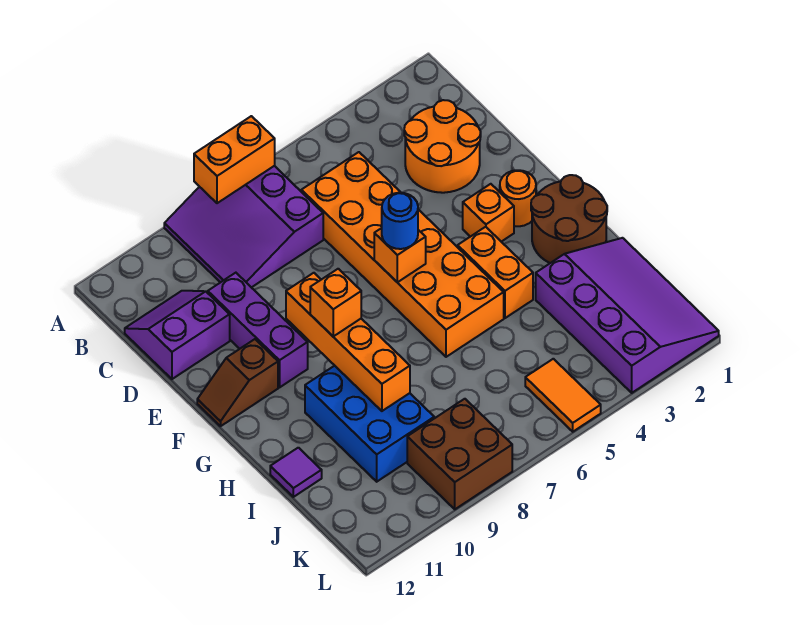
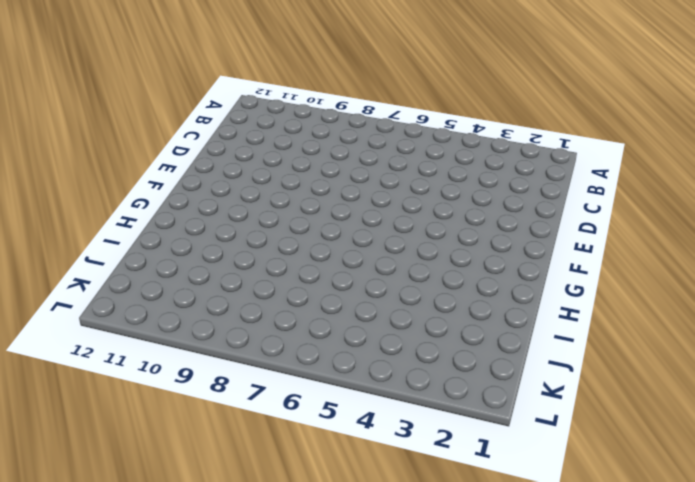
none -> purple 3x3 slope [164,166,323,288]
none -> orange 2x2 round brick [404,100,481,193]
none -> orange 2x6 brick [301,152,504,357]

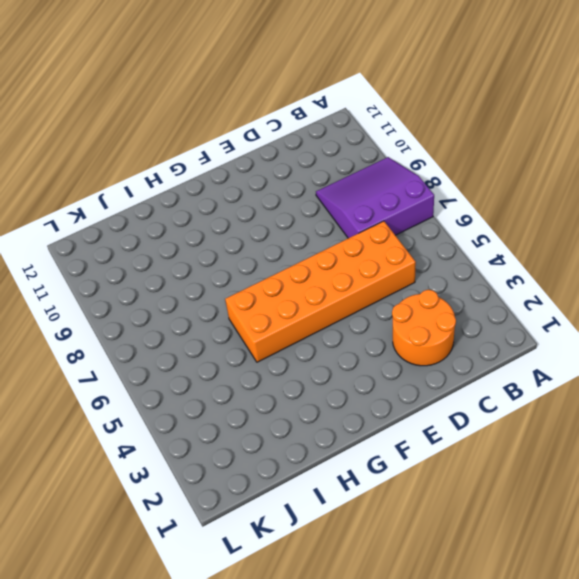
none -> purple 2x2 slope [125,291,230,379]
none -> purple 1x3 brick [208,273,308,387]
none -> orange 1x1 round brick [499,170,536,226]

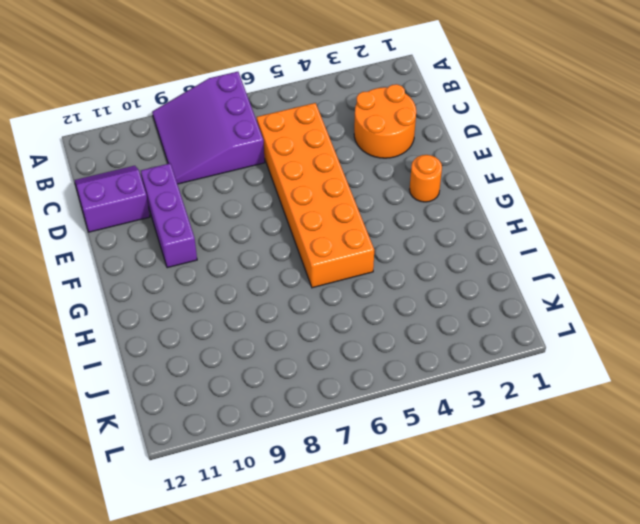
none -> orange 1x1 brick [463,184,514,242]
none -> brown 1x2 slope [197,339,278,426]
none -> brown 2x2 round brick [531,175,607,263]

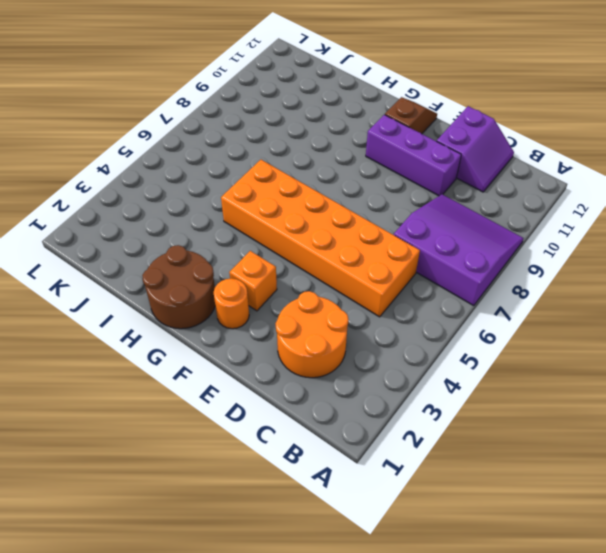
none -> orange 1x2 brick [458,227,533,318]
none -> blue 2x3 brick [305,366,434,482]
none -> purple 3x4 slope [536,238,719,393]

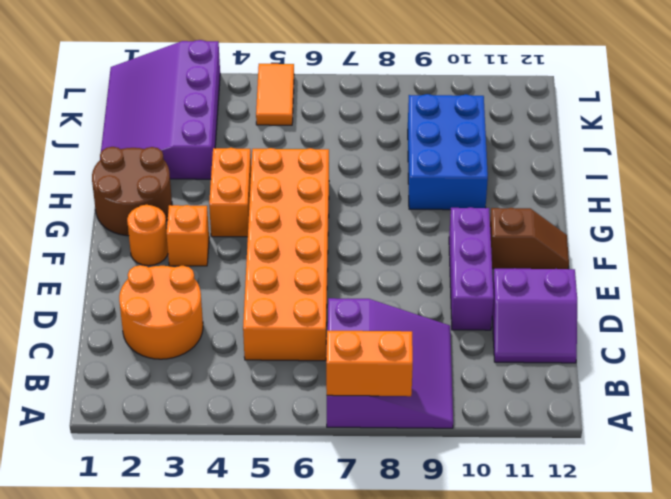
none -> purple 1x1 tile [270,448,322,497]
none -> brown 2x2 brick [407,399,512,509]
none -> orange 1x1 brick [374,228,426,282]

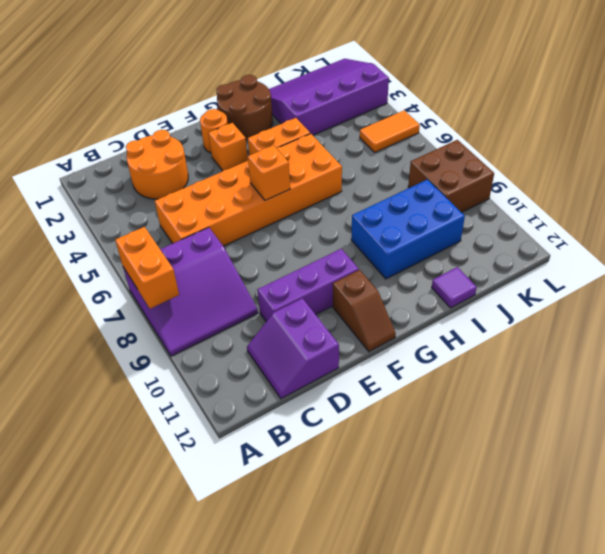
none -> orange 1x4 brick [286,273,410,411]
none -> blue 1x1 round brick [382,193,418,249]
none -> orange 1x1 brick [310,269,361,336]

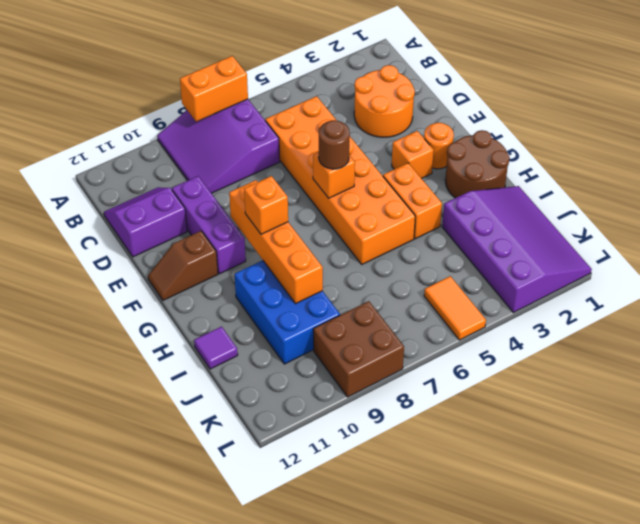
brown 1x1 round brick [319,120,350,169] -> blue 1x1 round brick [382,193,418,249]

